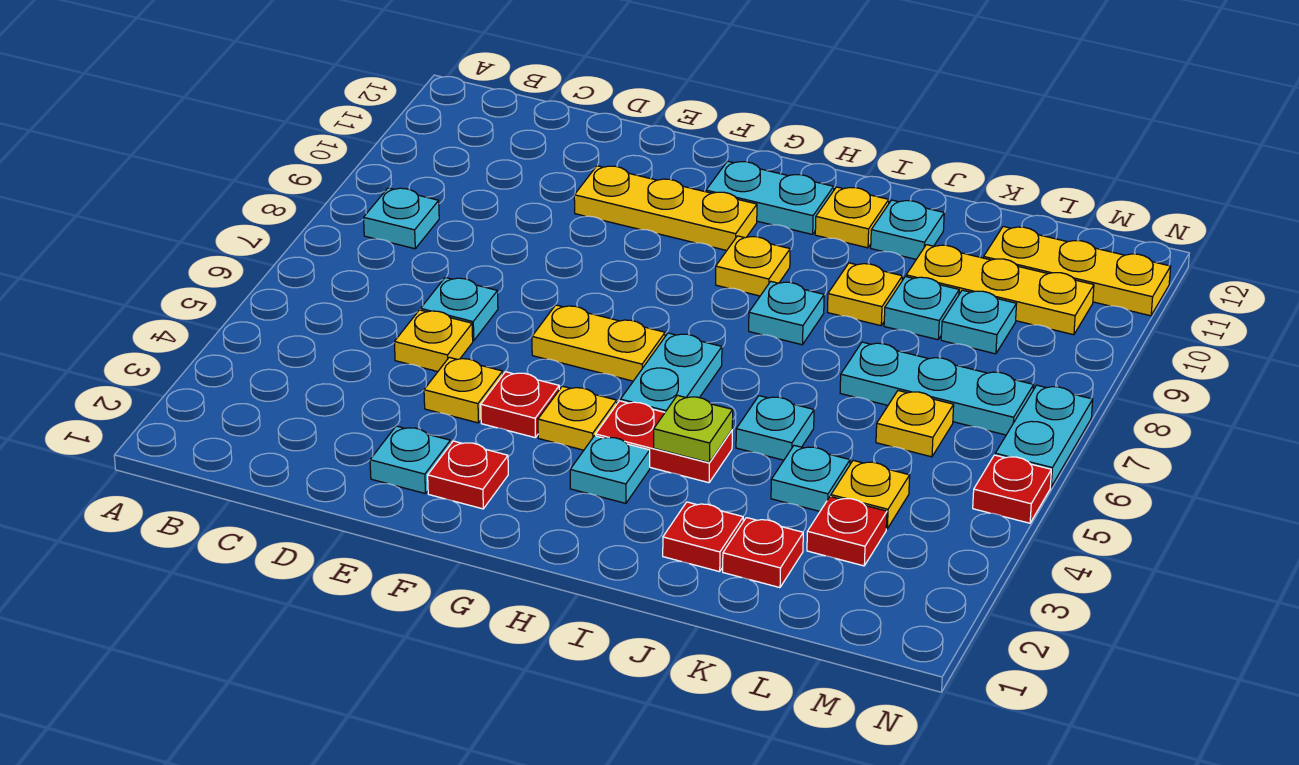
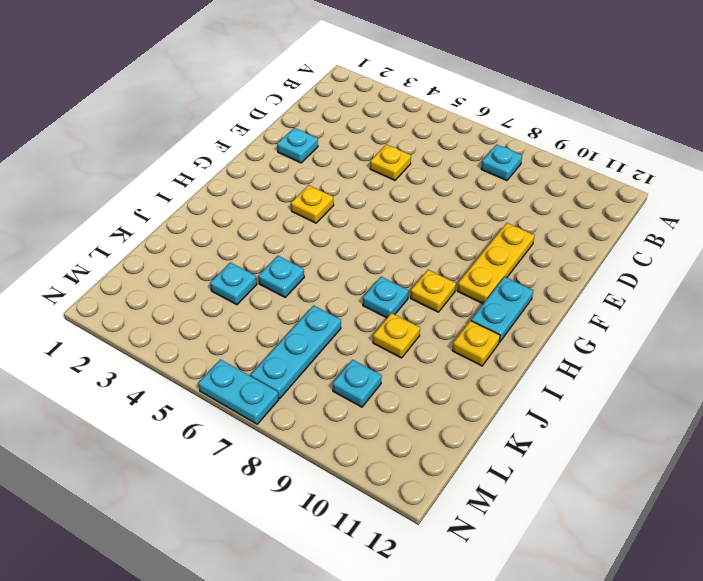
none -> cyan 1x1 plate [421,277,498,341]
none -> yellow 1x1 plate [424,357,503,423]
none -> red 1x1 plate [428,441,508,509]
none -> red 1x1 plate [481,372,559,438]

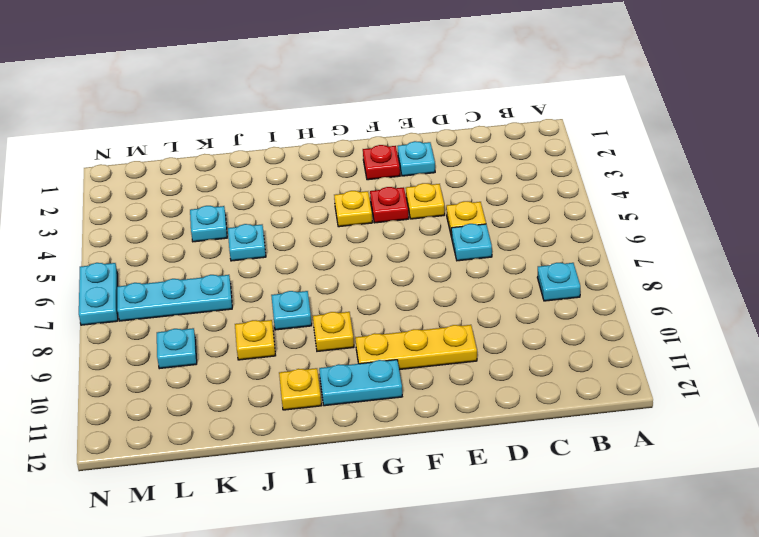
none -> yellow 1x2 plate [532,305,665,381]
none -> cyan 1x1 plate [570,436,650,503]
none -> red 1x2 plate [596,401,732,483]
none -> cyan 1x2 plate [621,333,722,412]

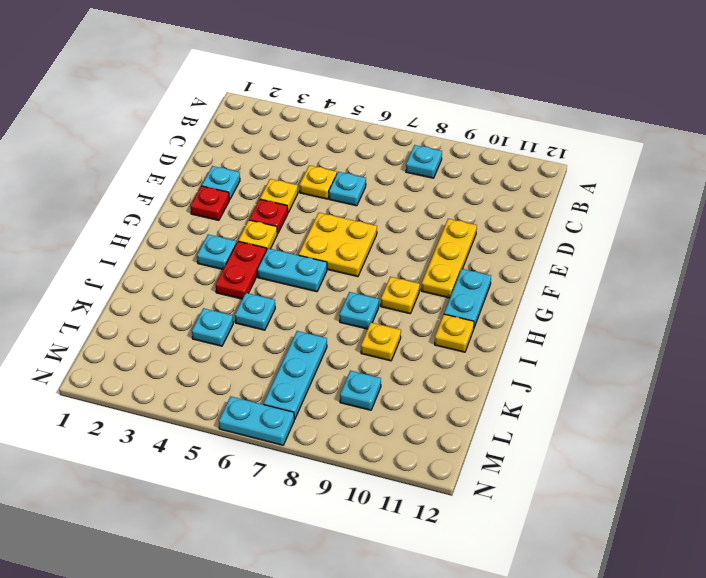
yellow 2x2 plate [298,213,377,277] -> yellow 1x2 plate [532,305,665,381]
none -> red 1x1 plate [663,502,743,572]
none -> cyan 1x1 plate [871,200,944,259]
none -> red 1x1 plate [723,518,803,588]
none -> cyan 1x1 plate [884,276,959,340]

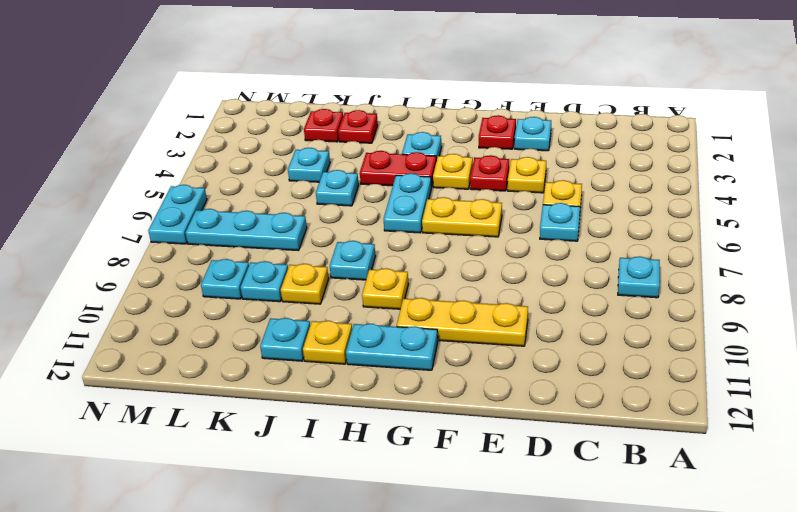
none -> yellow 1x3 plate [906,245,1094,335]
none -> red 1x1 plate [807,497,887,566]
none -> yellow 1x1 plate [831,460,910,529]
none -> yellow 1x1 plate [876,391,954,457]

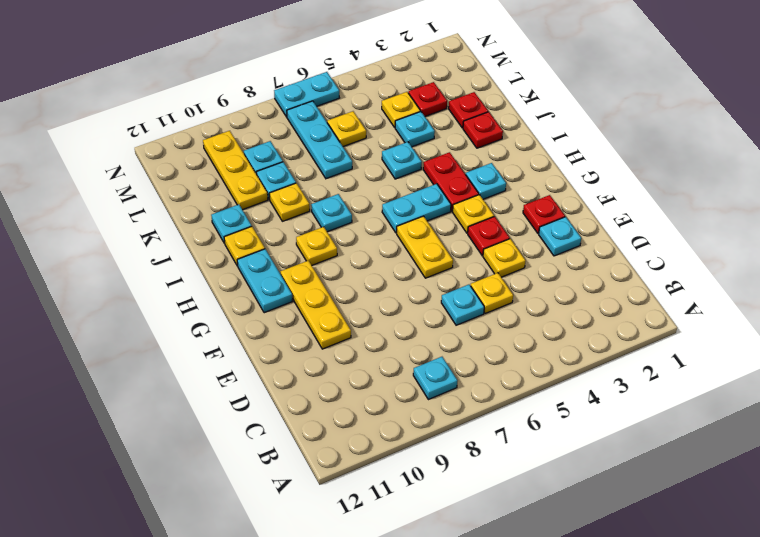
none -> yellow 1x3 plate [984,227,1171,316]
none -> red 1x1 plate [973,455,1051,523]
none -> lime 1x1 plate [654,395,733,463]

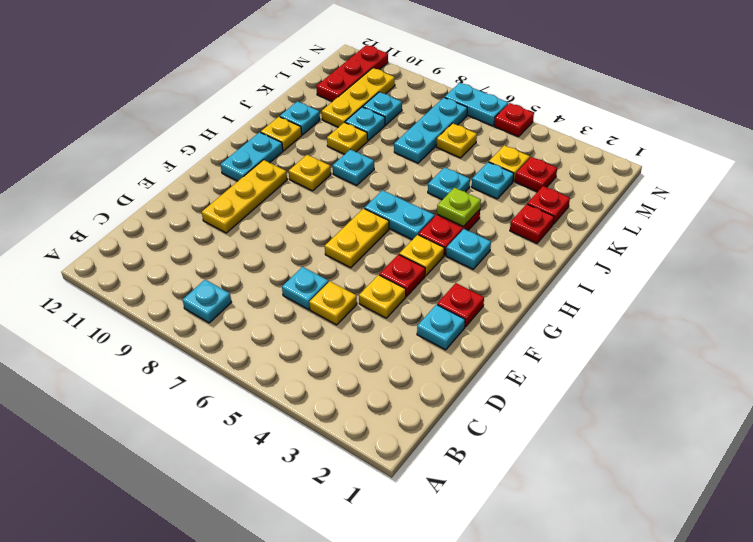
red 1x3 plate [316,45,388,102] -> yellow 1x3 plate [984,227,1171,316]

